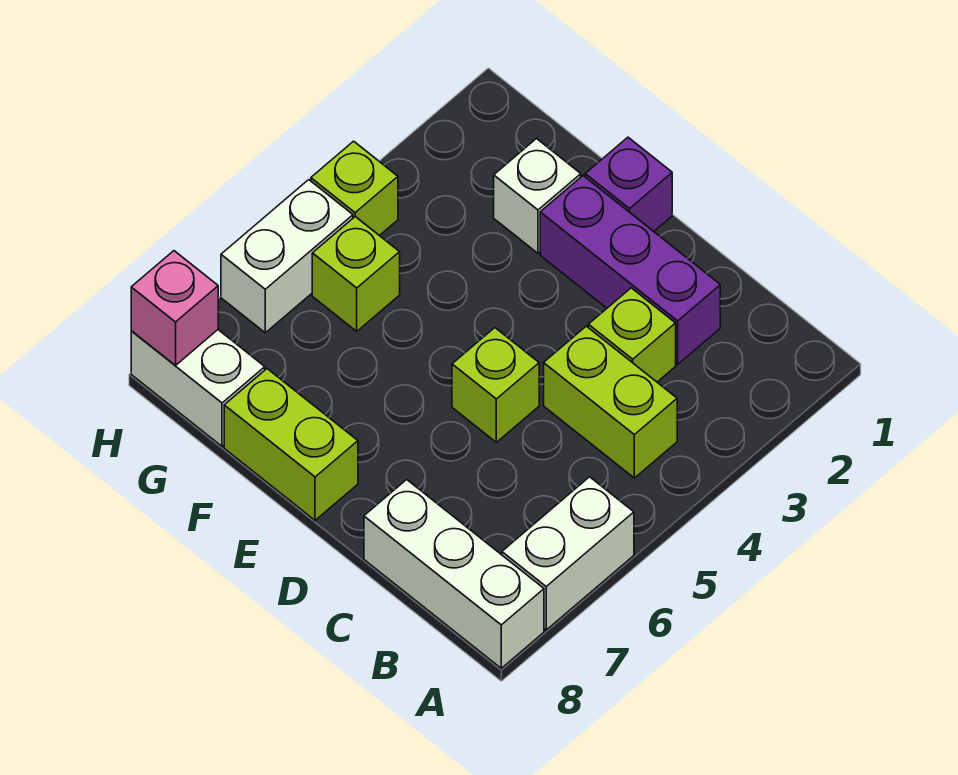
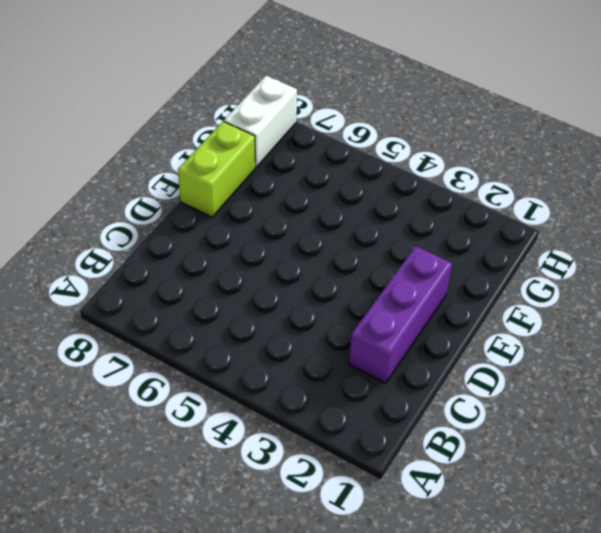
none -> white 1x2 brick [502,477,634,630]
none -> white 1x3 brick [364,480,544,668]
none -> lime 1x2 brick [544,326,677,478]

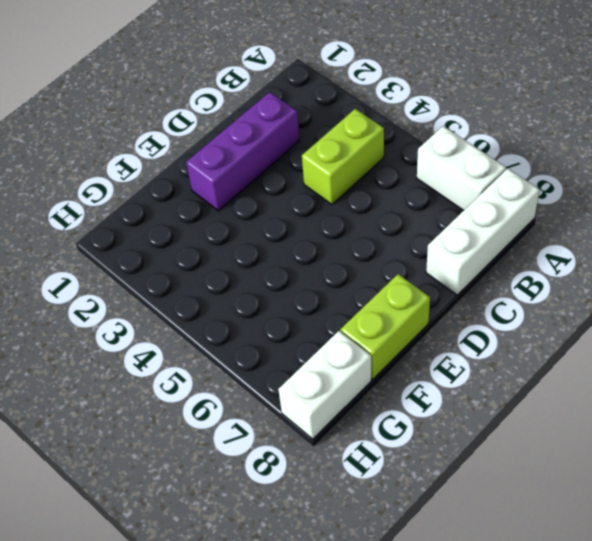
none -> lime 1x1 brick [588,288,676,382]
none -> lime 1x1 brick [452,328,539,442]
none -> purple 1x1 brick [585,137,672,231]

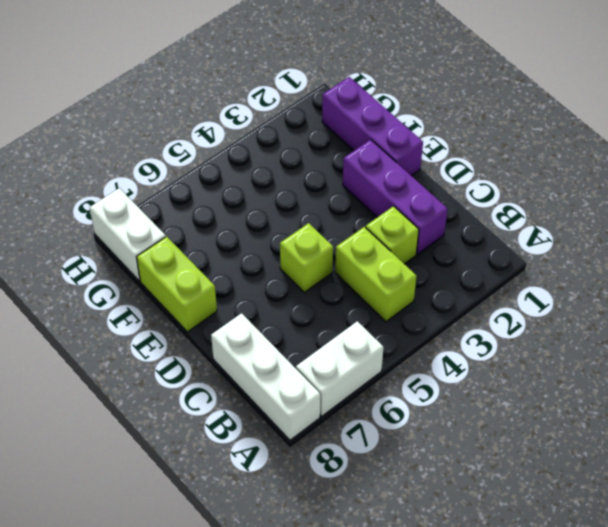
purple 1x3 brick [322,77,423,175] -> purple 1x1 brick [585,137,672,231]
none -> white 1x1 brick [494,139,581,253]
none -> lime 1x1 brick [312,217,400,331]
none -> lime 1x1 brick [311,141,398,236]

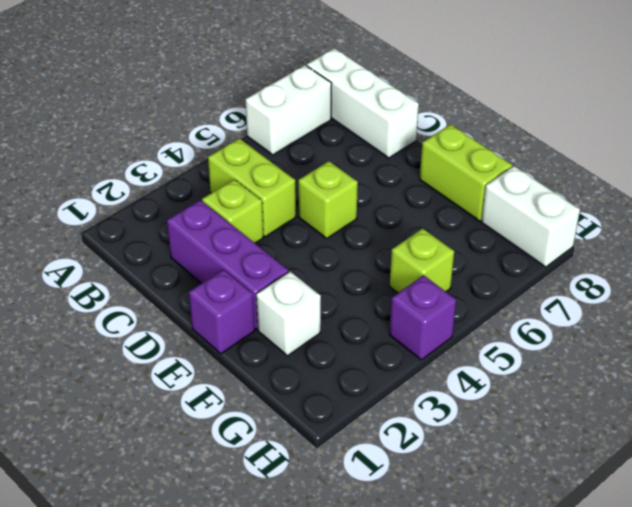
purple 1x1 brick [390,275,456,360] -> lime 1x1 brick [311,141,398,236]
none -> white 1x2 brick [221,180,353,333]
none -> pink 1x1 brick [131,251,218,365]

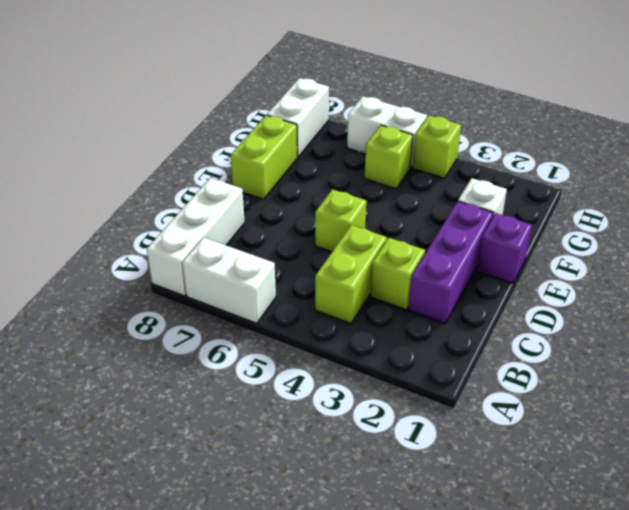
none -> pink 1x1 brick [131,251,218,365]

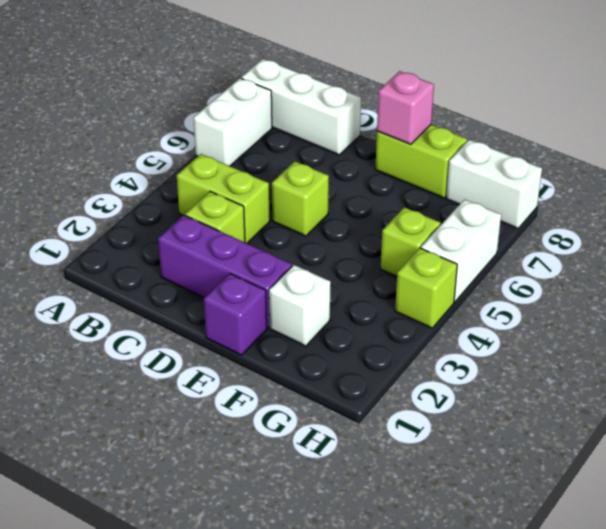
pink 1x1 brick [377,71,434,145] -> pink 1x1 brick moved to [131,251,218,365]

